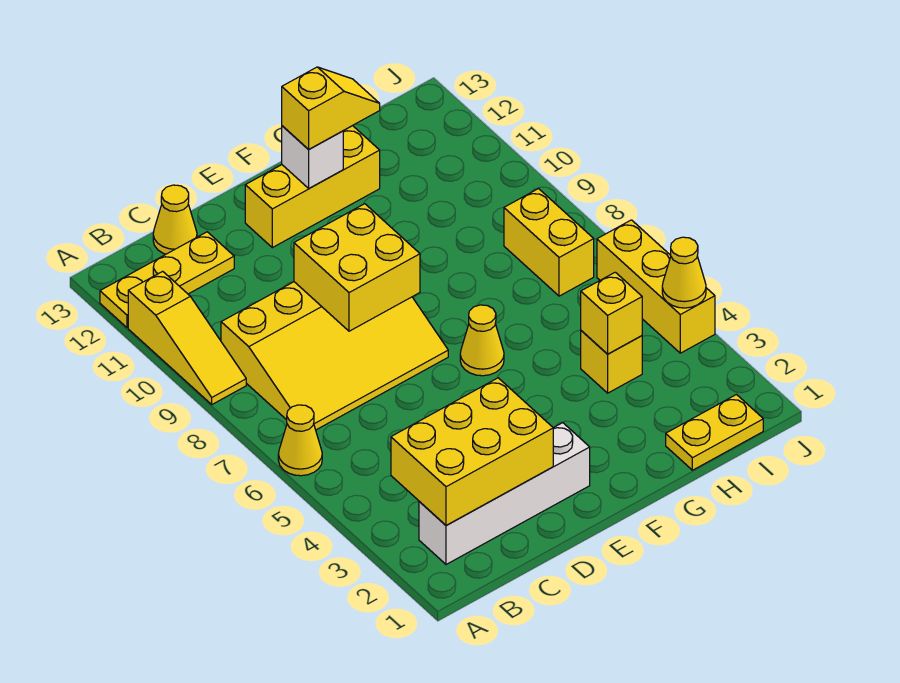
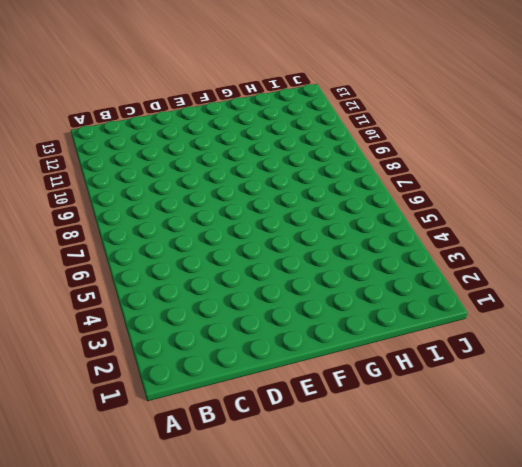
none -> yellow 1x1 cone [278,405,322,476]
none -> yellow 1x3 slope [128,271,246,404]
none -> yellow 1x3 plate [100,232,234,327]

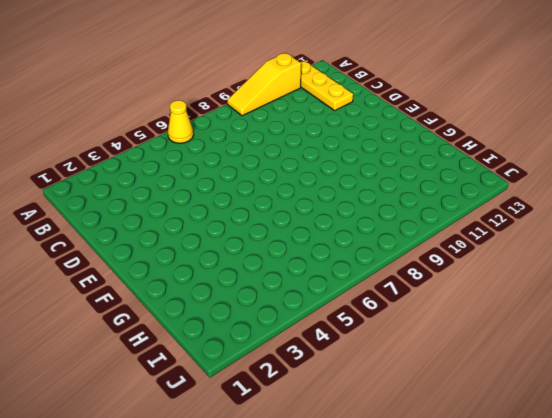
none -> white 1x4 brick [419,423,590,564]
none -> yellow 3x4 slope [221,282,448,430]
none -> yellow 1x1 cone [153,185,197,254]

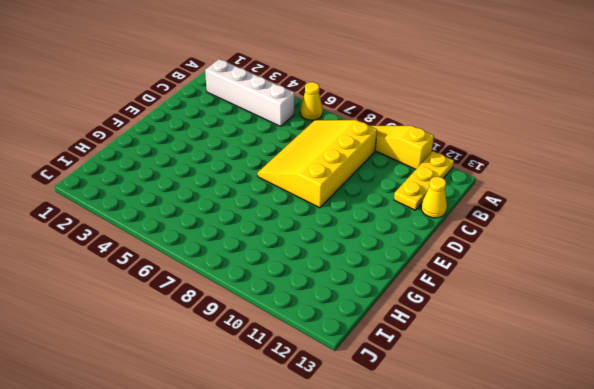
white 1x4 brick [205,59,294,126] -> white 1x4 brick turned to [419,423,590,564]
none -> yellow 1x3 brick [245,126,380,248]
none -> yellow 1x1 cone [460,305,504,376]
none -> yellow 1x2 plate [666,395,763,470]

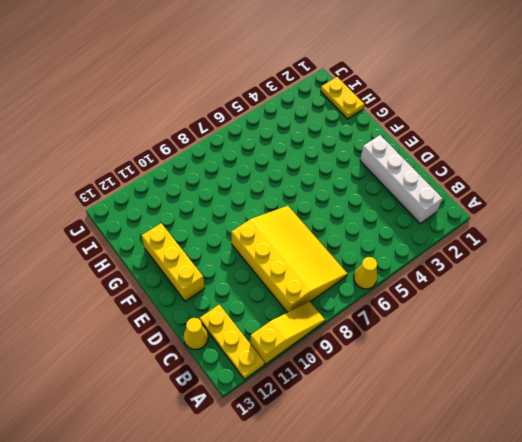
none -> yellow 1x1 cone [460,305,504,376]
none -> yellow 1x1 brick [581,331,642,393]
none -> yellow 1x2 brick [504,189,594,296]

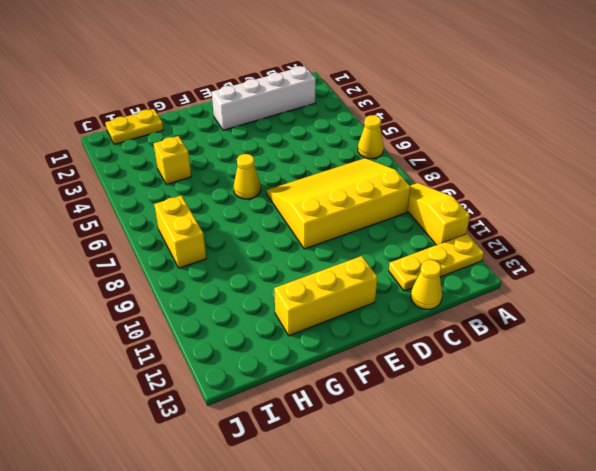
none -> yellow 1x3 brick [597,220,715,353]
none -> yellow 2x3 brick [391,378,553,526]
none -> yellow 2x2 brick [294,204,420,331]

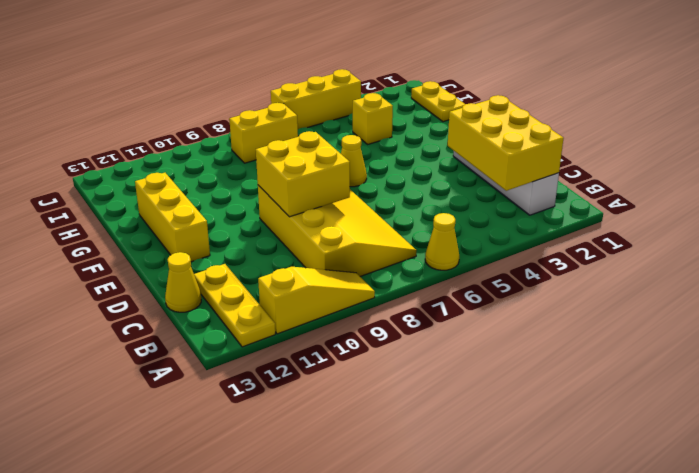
none -> white 1x1 brick [282,126,343,188]
none -> yellow 1x1 brick [581,272,642,354]
none -> yellow 1x1 cone [662,237,706,308]

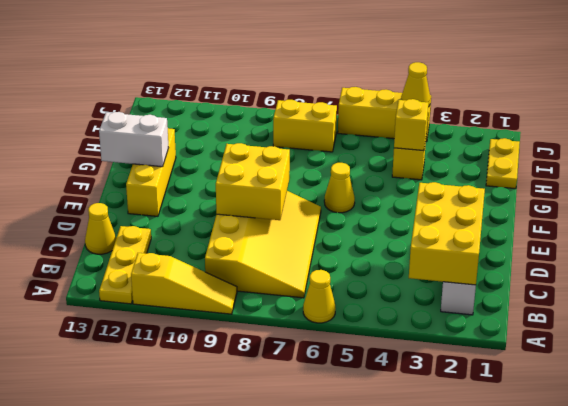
white 1x2 brick [99,112,169,167] -> white 1x1 brick [282,126,343,188]
none -> yellow 1x2 slope [282,67,380,149]

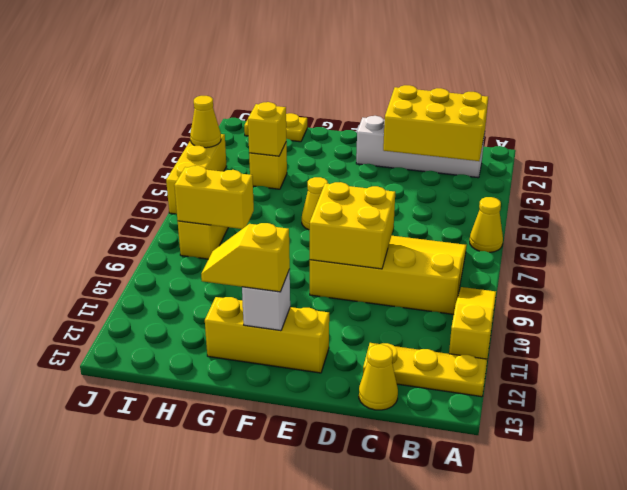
yellow 1x2 brick [174,166,254,229] -> none

